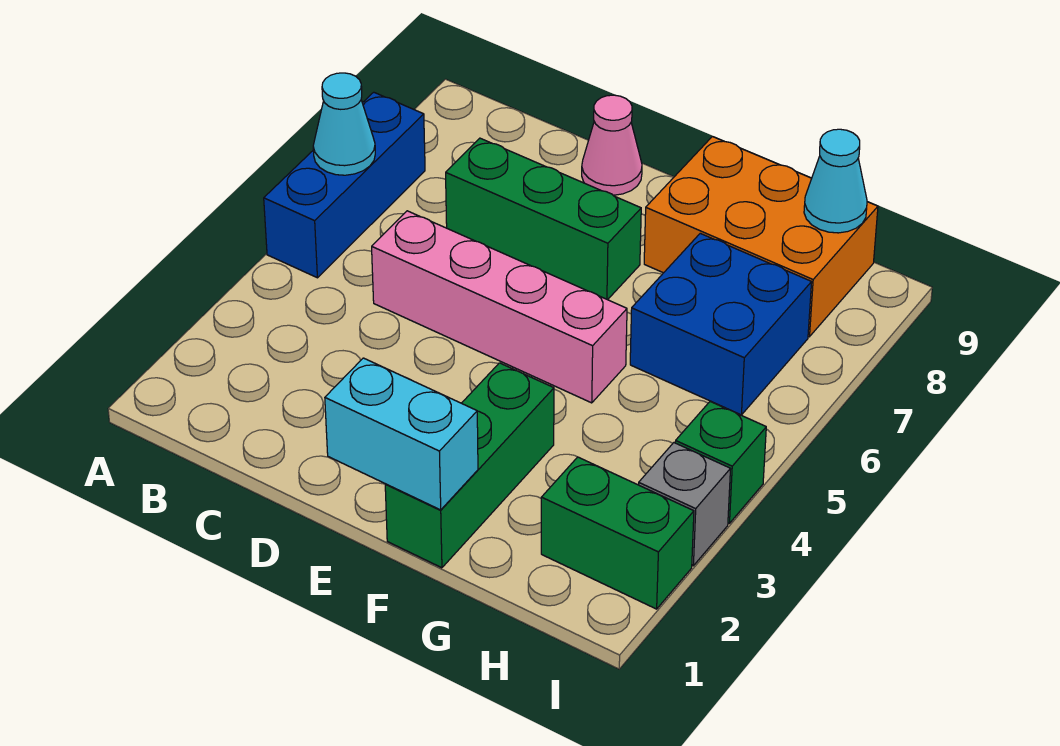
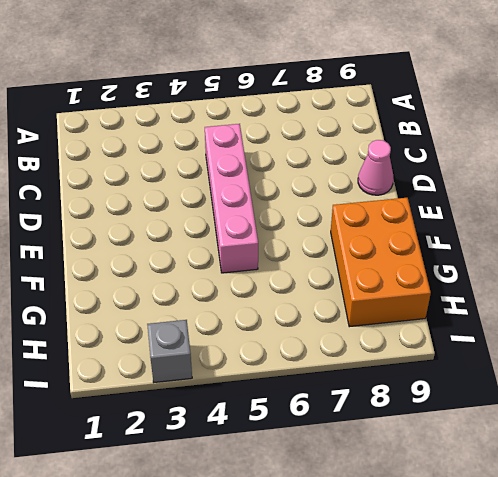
none -> blue 1x3 brick [264,92,425,278]
none -> green 1x3 brick [446,138,641,300]
none -> green 1x3 brick [385,363,554,568]

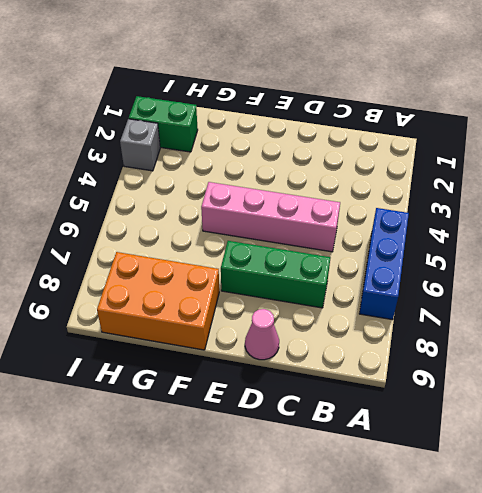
none -> green 1x3 brick [385,363,554,568]
none -> blue 2x2 brick [630,233,812,415]
none -> green 1x1 brick [675,402,766,523]

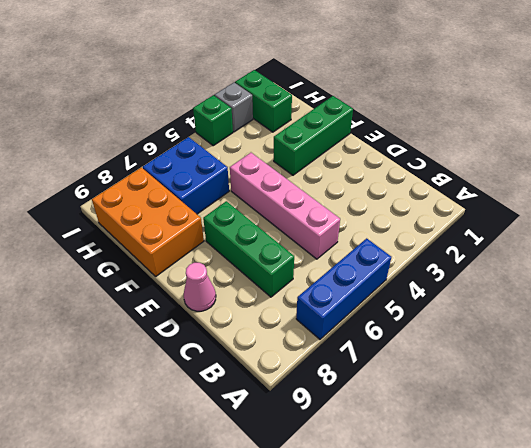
none -> cyan 1x1 cone [313,73,375,175]
none -> cyan 1x2 brick [325,358,478,510]
none -> cyan 1x1 cone [804,129,867,233]

